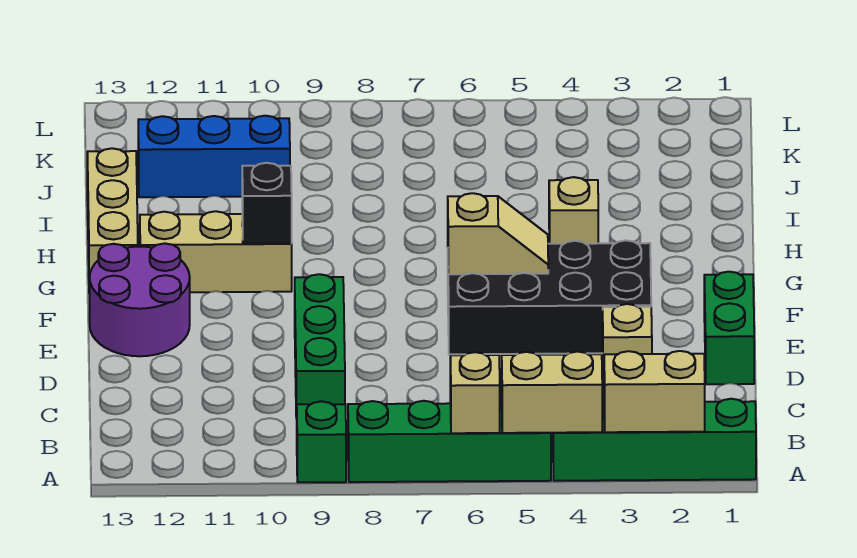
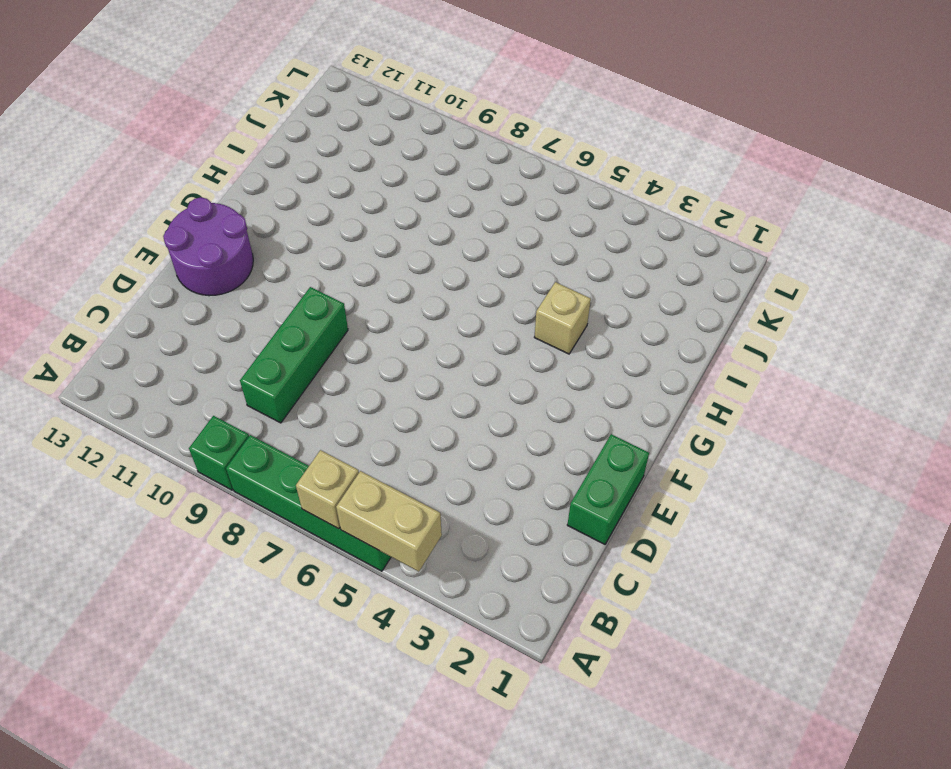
none -> green 1x4 brick [553,399,756,481]
none -> tan 1x1 brick [603,304,652,385]
none -> black 2x4 brick [448,240,651,354]

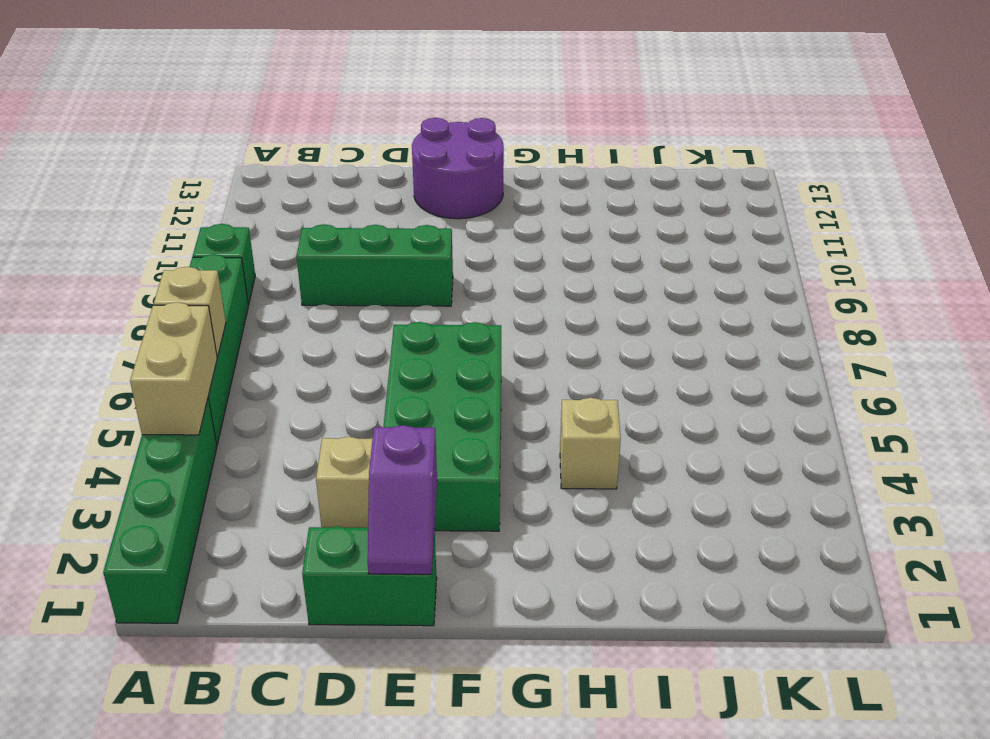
purple 1x2 slope [368,425,437,574] -> none
green 2x4 brick [384,322,501,531] -> black 2x4 brick [448,240,651,354]
none -> tan 1x3 brick [140,211,292,292]
none -> tan 1x3 brick [87,148,138,293]
none -> blue 1x3 brick [138,116,290,197]

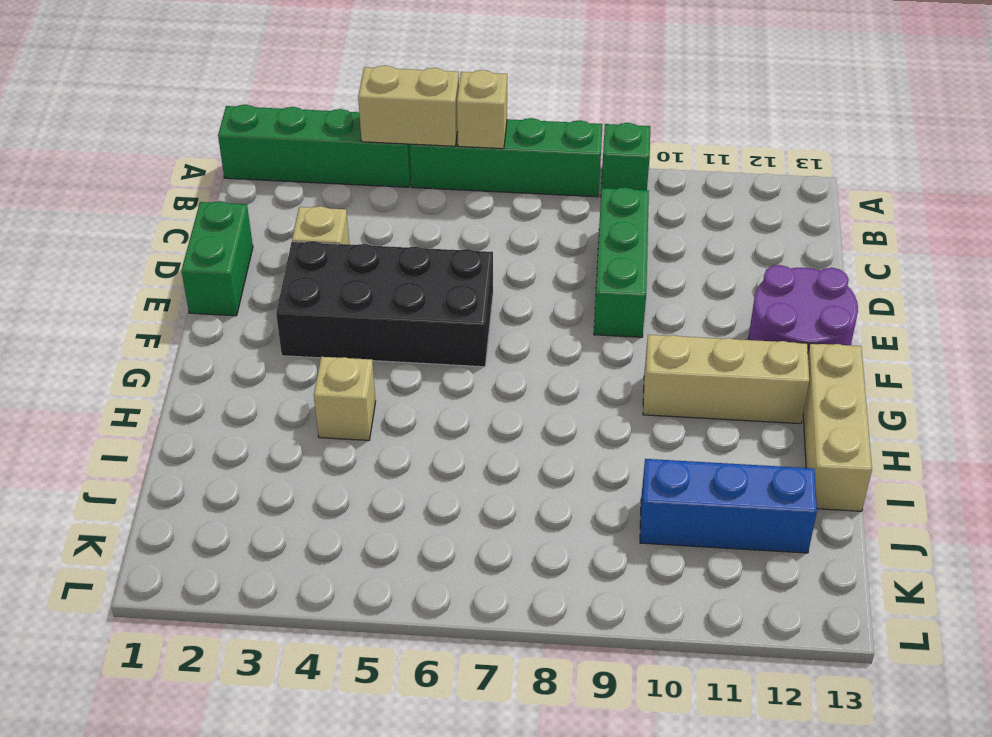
none -> tan 1x2 brick [604,351,705,432]
none -> tan 1x2 slope [448,193,548,274]
none -> black 1x1 brick [242,163,292,244]

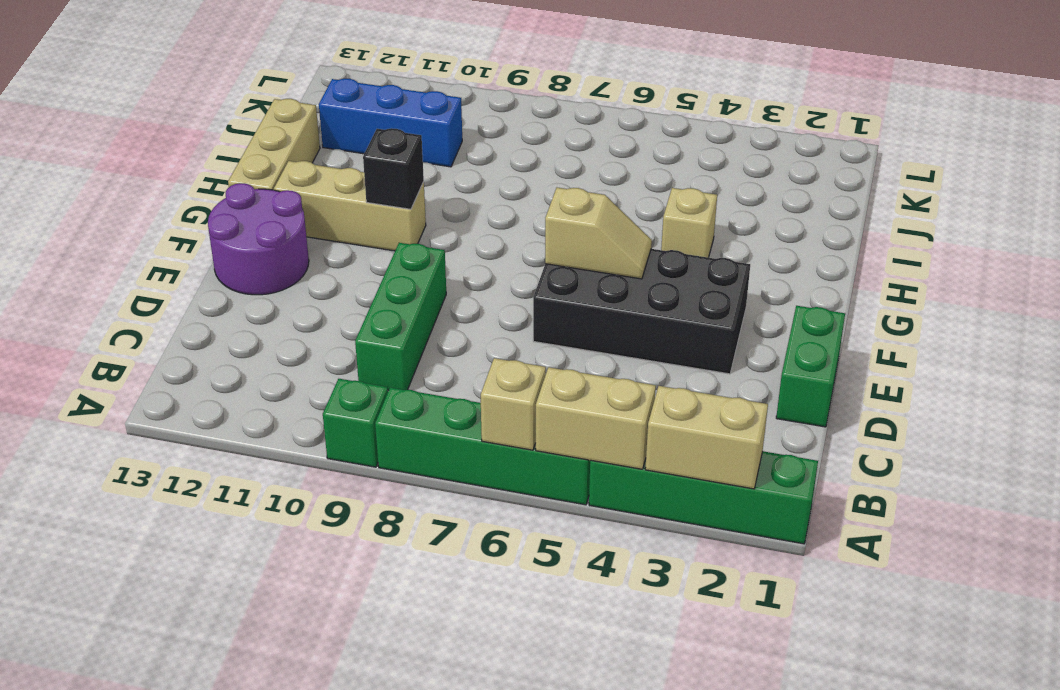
none -> tan 1x1 brick [603,304,652,385]

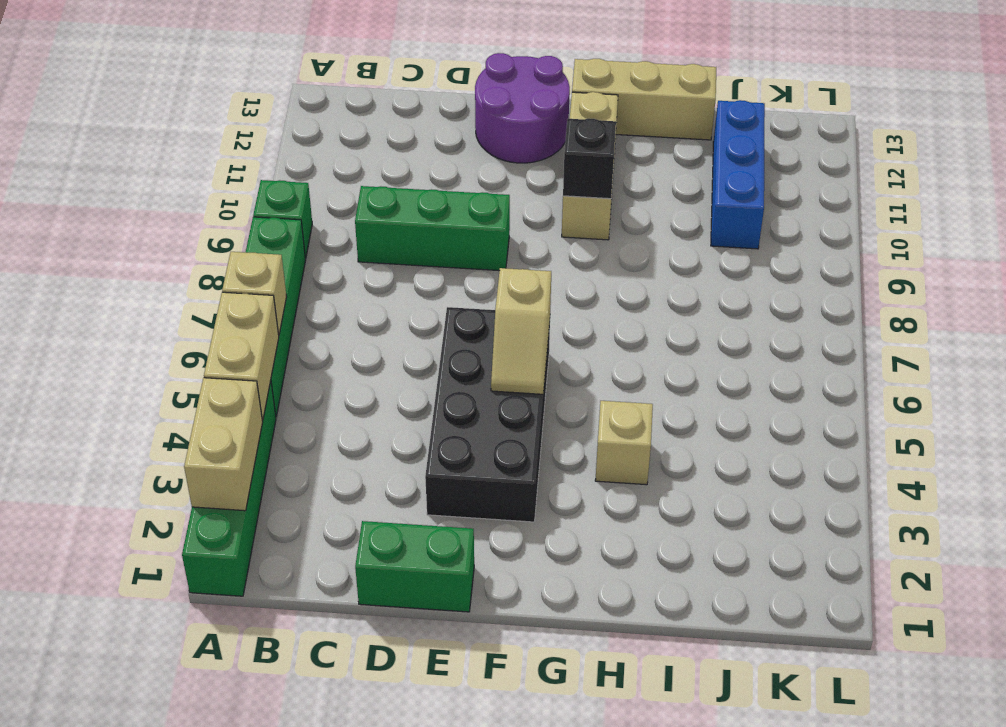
none -> tan 1x1 brick [603,304,652,385]

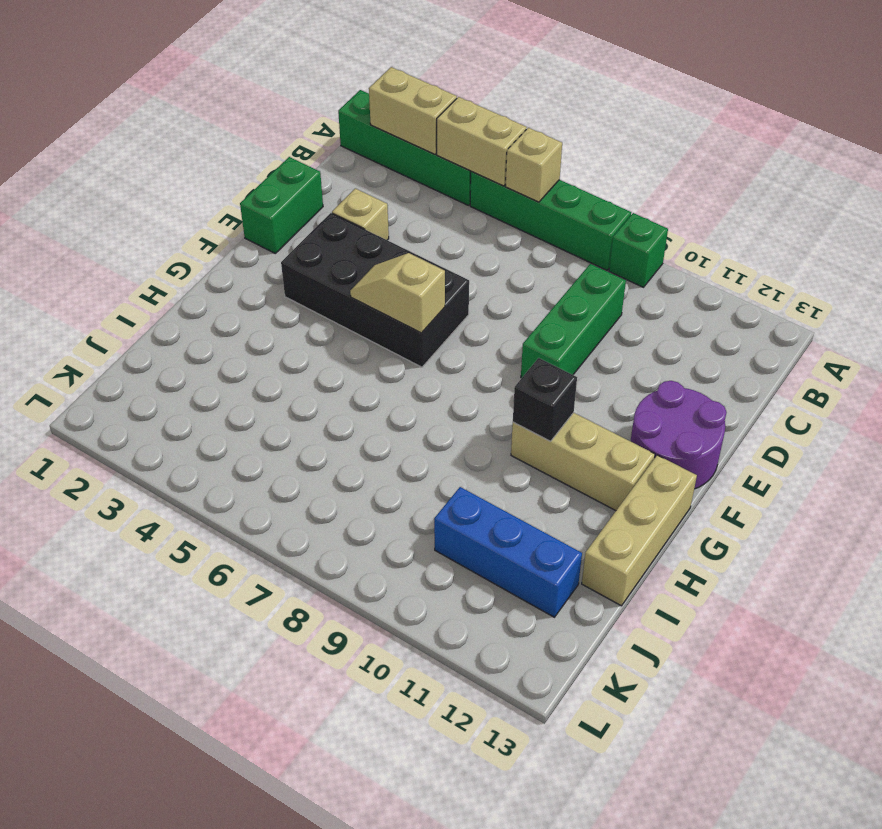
none -> tan 1x1 brick [549,177,598,244]

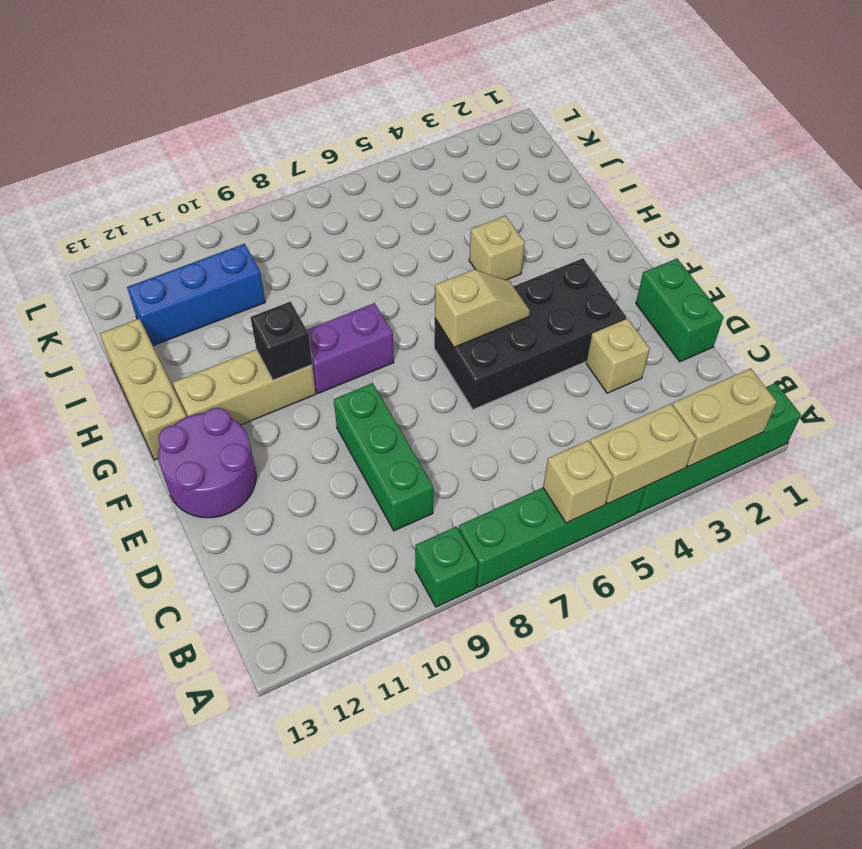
purple 1x2 brick [307,303,394,393] -> none

